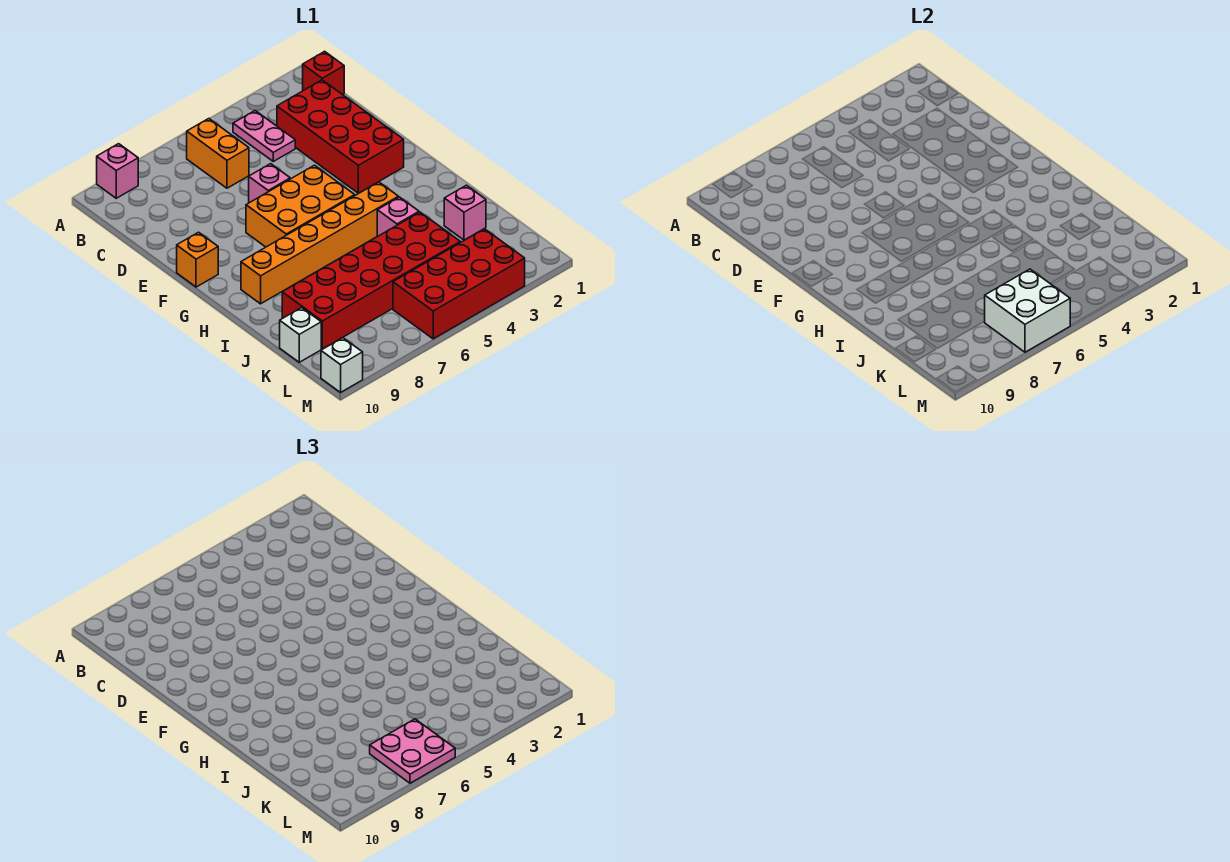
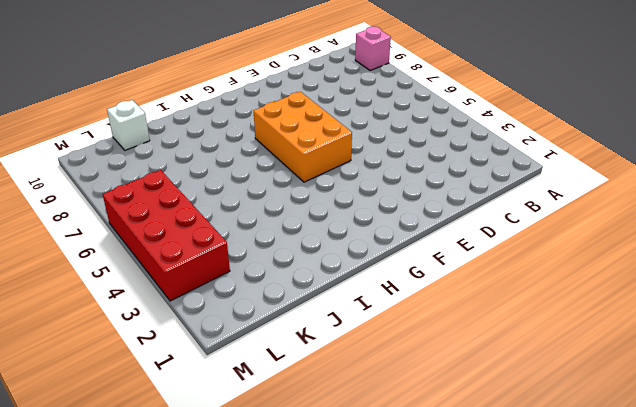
none -> red 1x1 brick [303,51,344,95]
none -> pink 1x2 plate [233,111,295,161]
none -> orange 1x2 brick [187,119,249,188]

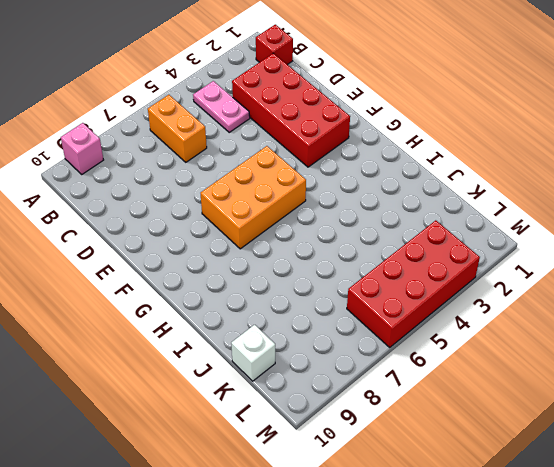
none -> pink 1x1 brick [249,164,290,203]
none -> orange 1x1 brick [177,232,218,287]
none -> orange 1x6 brick [241,182,399,304]

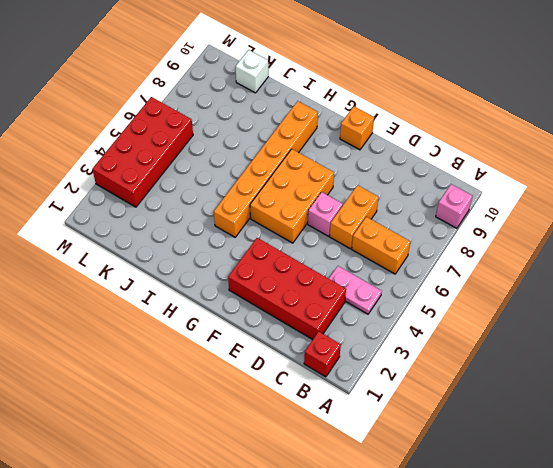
orange 1x2 brick [330,185,379,249] -> none
none -> pink 1x1 brick [377,197,419,237]
none -> pink 1x1 brick [444,185,486,240]
none -> red 2x6 brick [282,212,460,349]

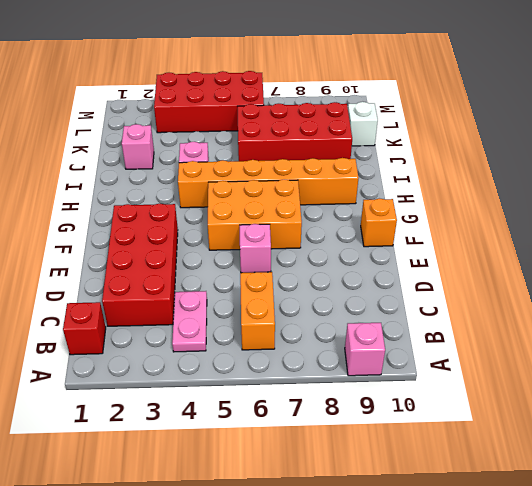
red 2x4 brick [237,102,352,161] -> red 2x6 brick [282,212,460,349]
none -> white 1x1 brick [321,338,363,392]
none -> white 2x2 brick [984,269,1070,352]
none -> pink 2x2 plate [370,719,455,783]

